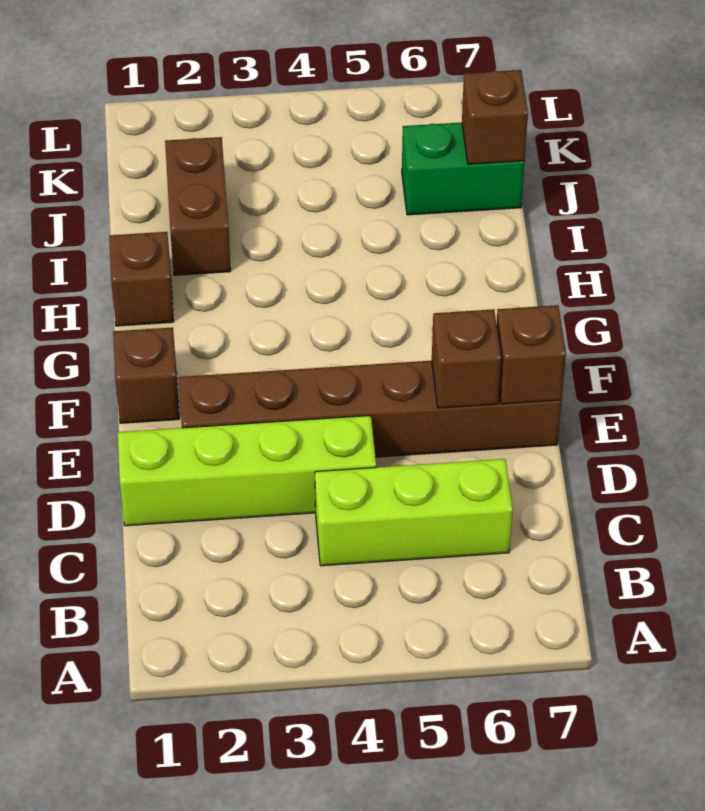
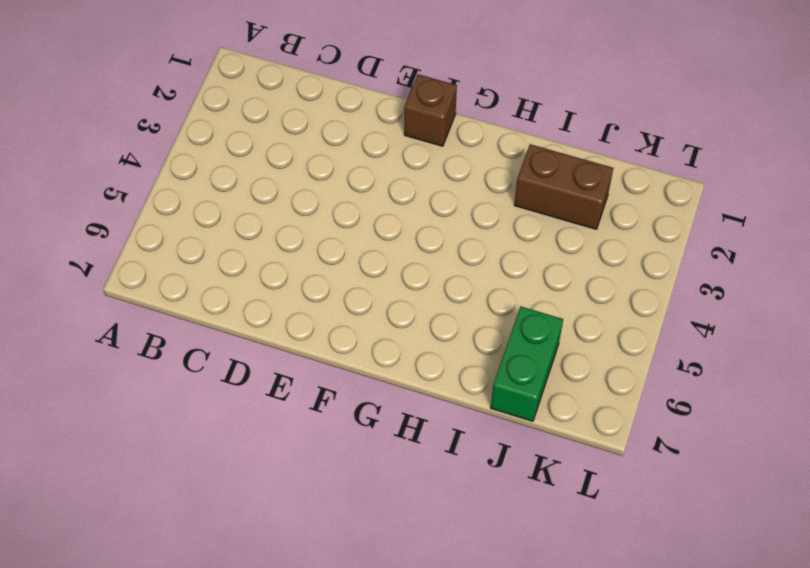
none -> lime 1x3 brick [315,459,513,566]
none -> lime 1x4 brick [118,416,376,526]

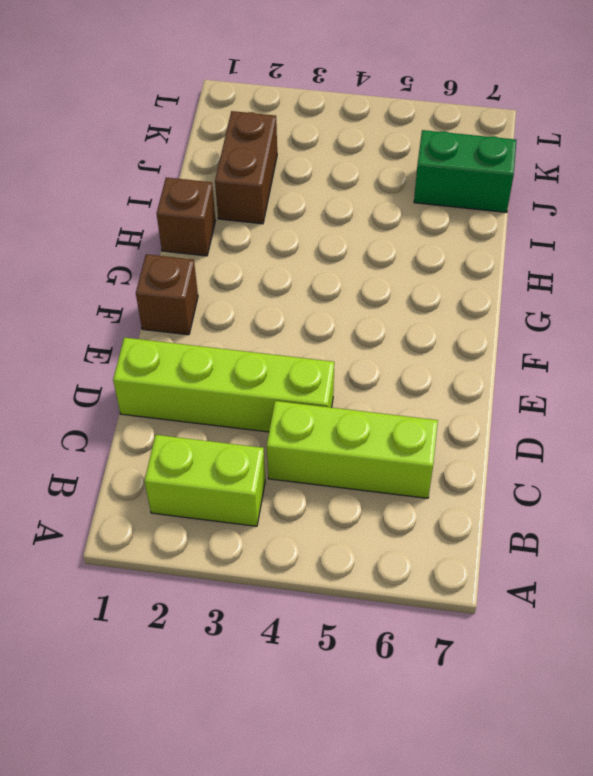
lime 1x2 brick [145,435,265,526] -> none
none -> brown 1x6 brick [179,361,562,457]
none -> brown 1x1 brick [432,309,501,408]

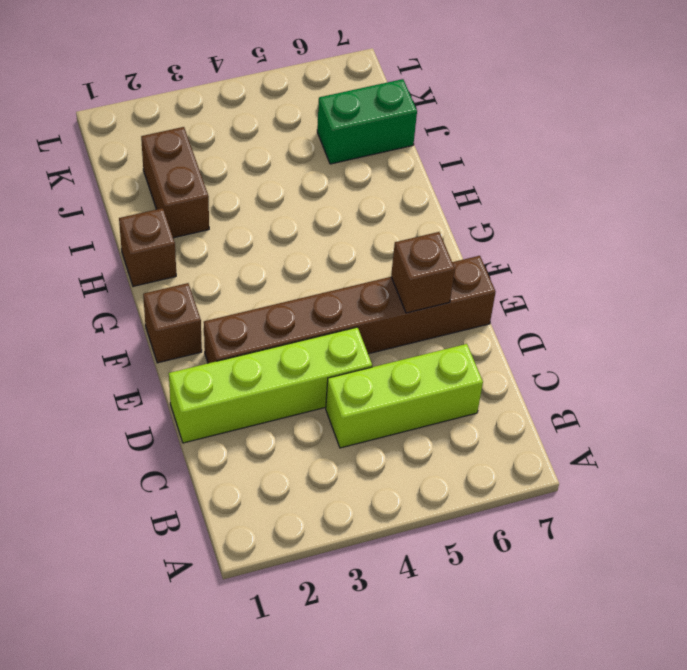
none -> brown 1x1 brick [497,305,566,404]
none -> brown 1x1 brick [462,70,528,164]

